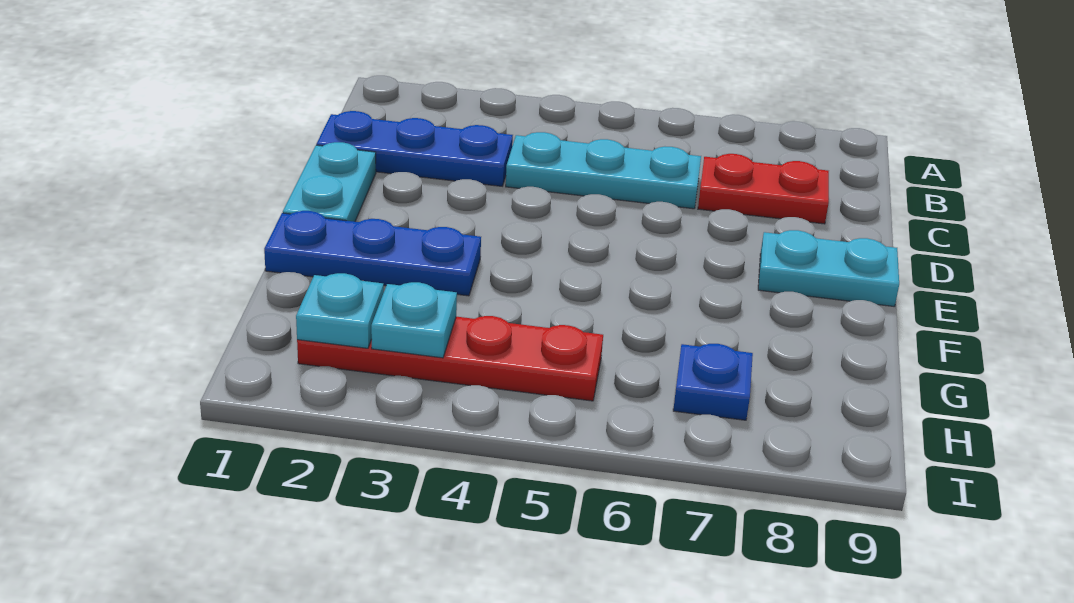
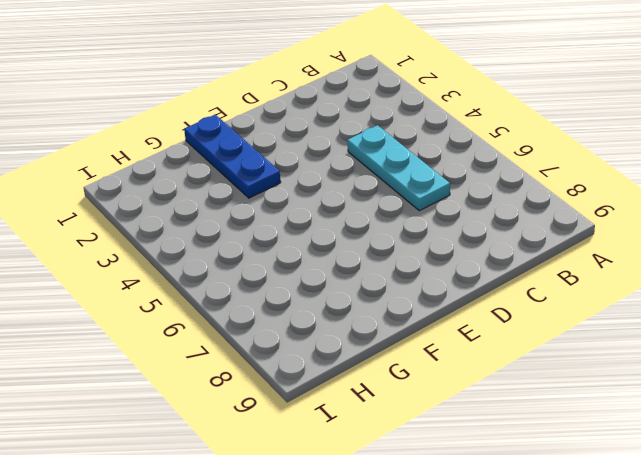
none -> blue 1x3 plate [316,111,513,186]
none -> red 1x2 plate [698,154,829,224]

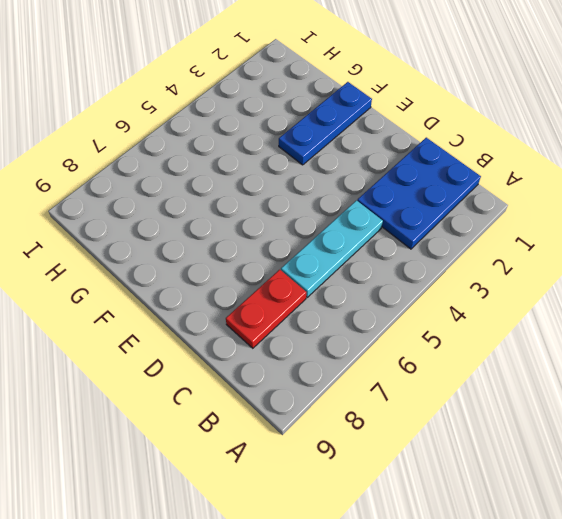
blue 2x3 plate [357,138,481,249] -> blue 1x3 plate [316,111,513,186]
none -> cyan 1x2 plate [283,142,376,222]
none -> cyan 1x2 plate [758,230,899,306]

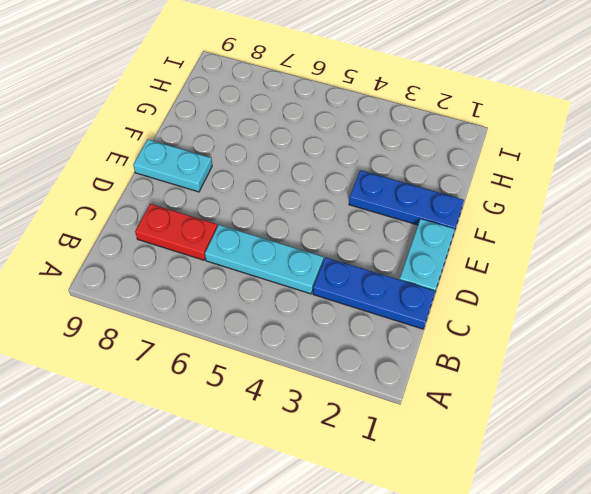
none -> red 1x4 plate [297,316,603,401]
none -> blue 1x1 plate [673,344,753,420]

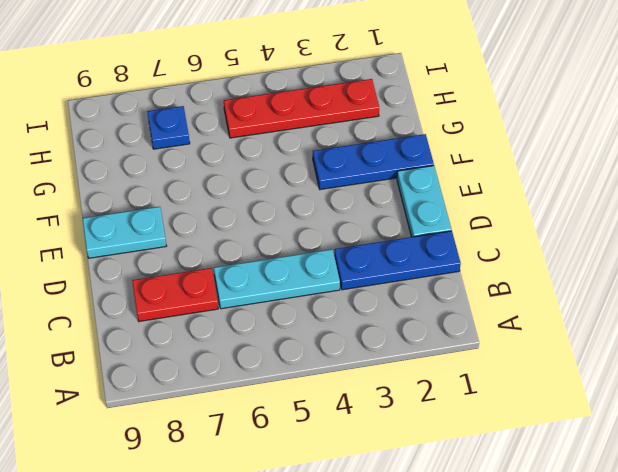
none -> cyan 1x1 plate [296,273,384,348]
none -> cyan 1x1 plate [371,282,457,358]

